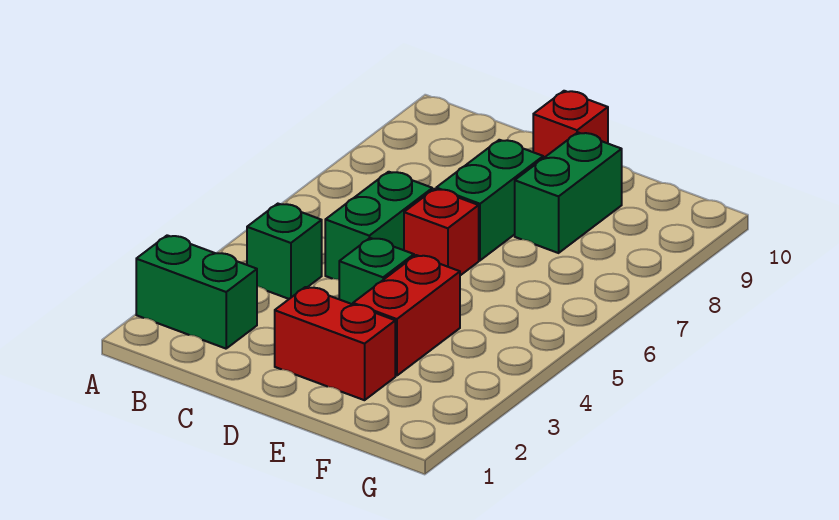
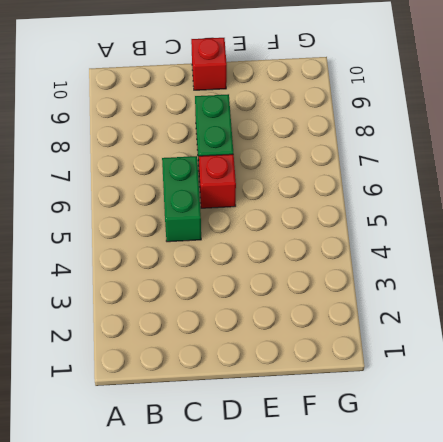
none -> green 1x2 brick [136,235,257,349]
none -> green 1x1 brick [247,204,322,299]

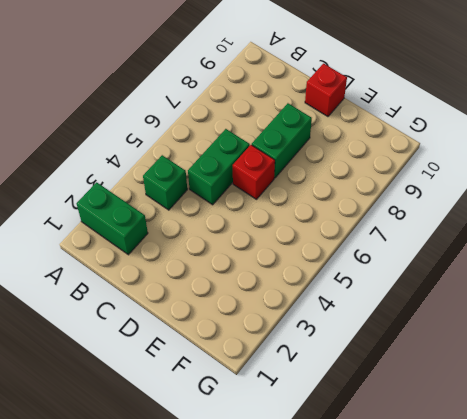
none -> red 1x2 brick [275,287,395,400]
none -> green 1x1 brick [339,238,414,304]

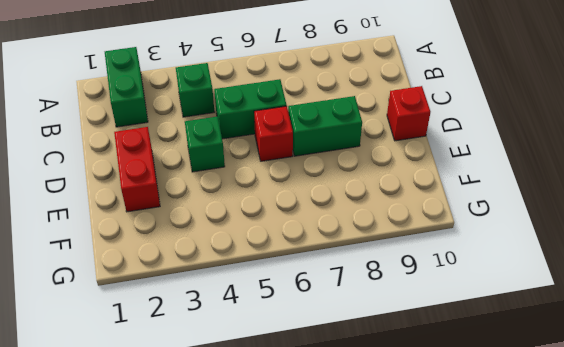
none -> red 1x2 brick [353,255,460,376]
none -> green 1x2 brick [515,133,622,253]

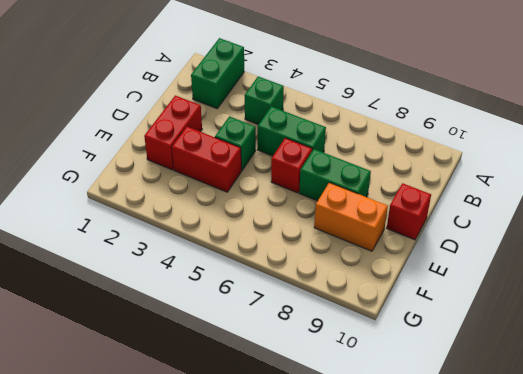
orange 1x2 brick [314,183,388,251] -> green 1x2 brick [515,133,622,253]

